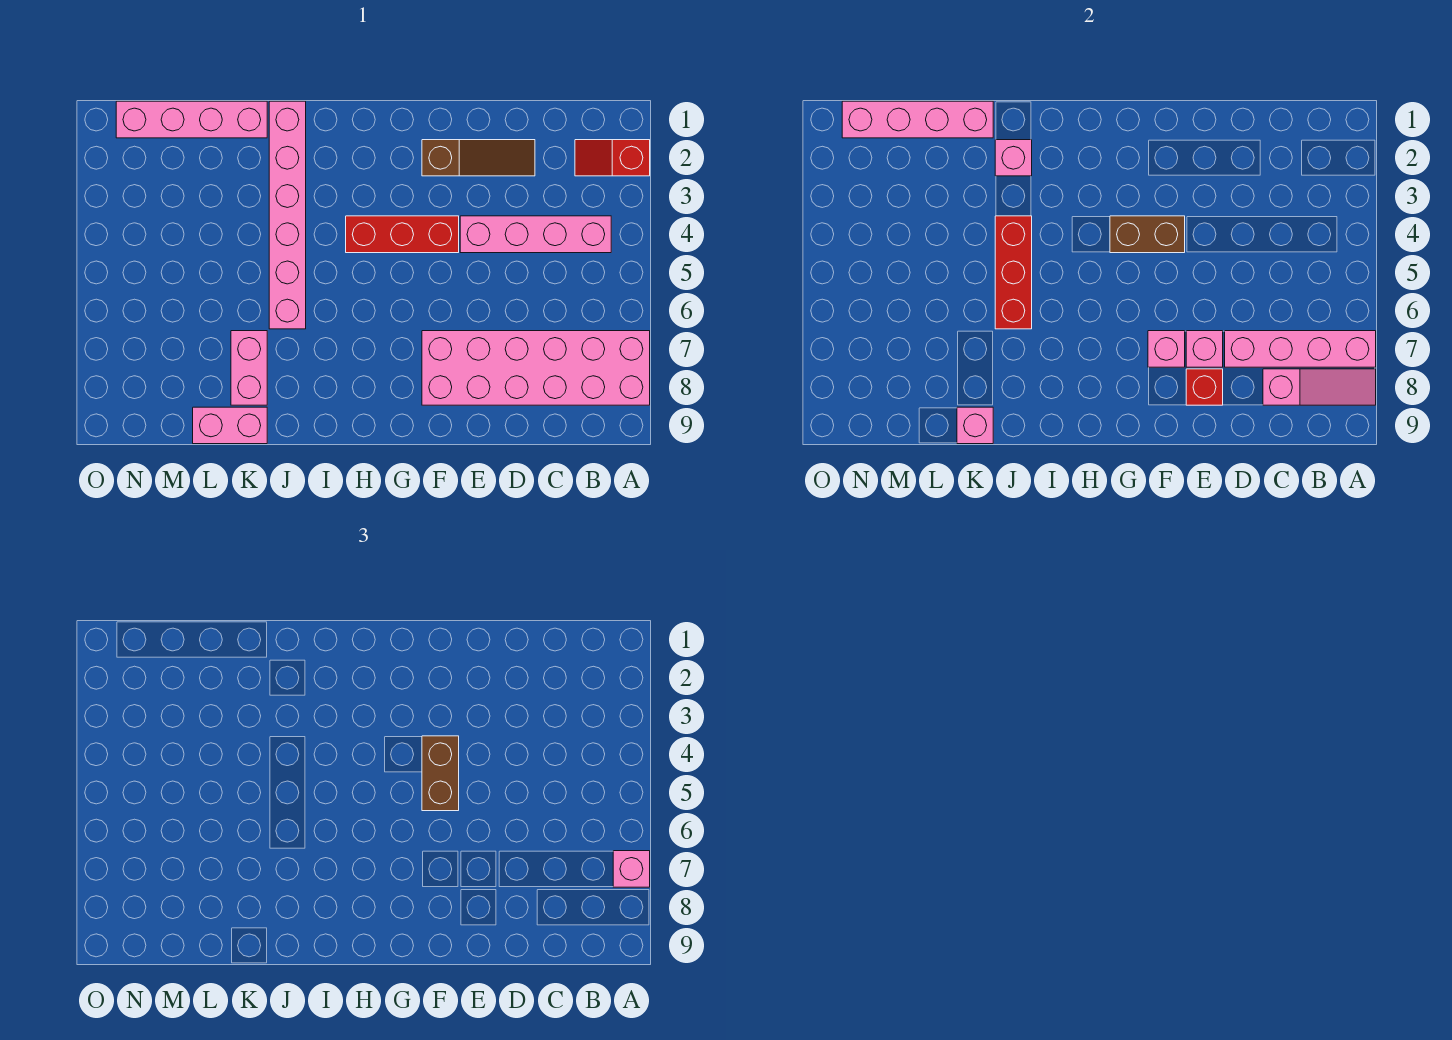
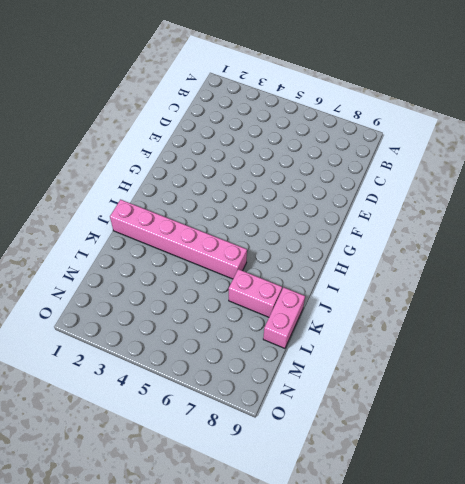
none -> red 1x2 slope [575,140,650,176]
none -> pink 2x6 brick [422,331,650,405]
none -> pink 1x4 brick [460,216,611,253]

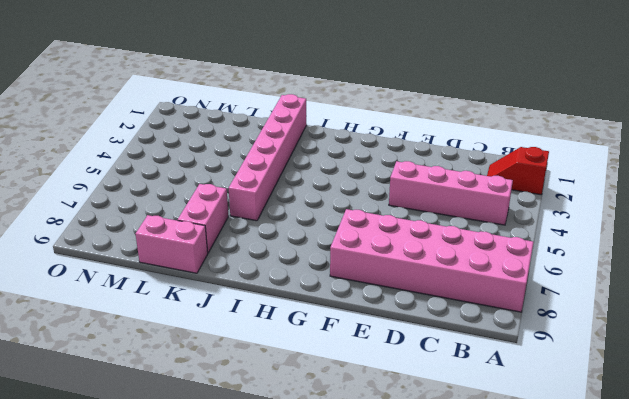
none -> brown 1x3 slope [422,140,535,176]
none -> red 1x3 brick [346,216,459,253]
none -> pink 1x4 brick [116,101,267,138]

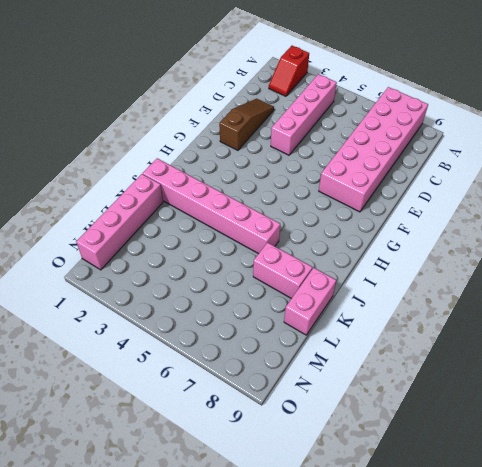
none -> red 1x3 brick [346,216,459,253]
none -> pink 1x4 brick [1225,331,1376,367]
none -> pink 1x3 slope [1263,369,1376,405]

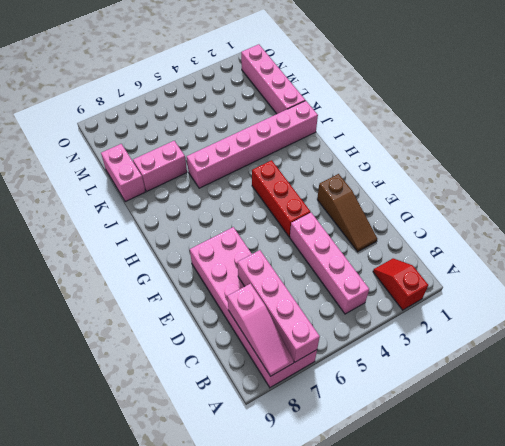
none -> pink 1x1 brick [1186,331,1223,367]
none -> red 1x1 brick [1186,369,1223,405]
none -> brown 1x2 brick [1110,216,1185,253]

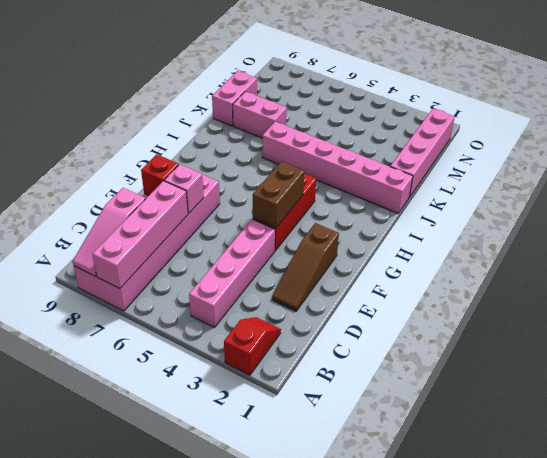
none -> pink 1x1 brick [1148,331,1185,367]
none -> pink 1x1 brick [995,140,1032,176]
none -> red 1x3 brick [995,216,1032,329]

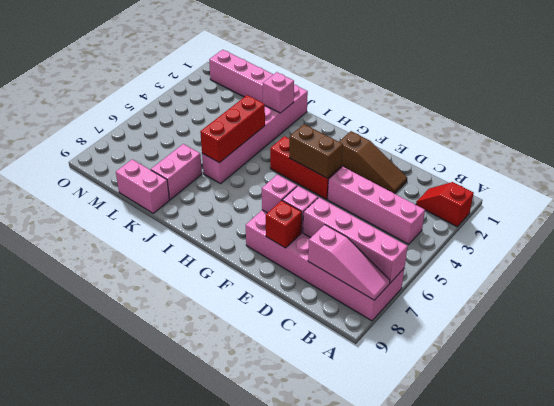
none -> pink 1x4 brick [842,101,993,138]
none -> pink 1x1 brick [957,407,993,444]
none -> pink 1x1 brick [613,851,650,887]

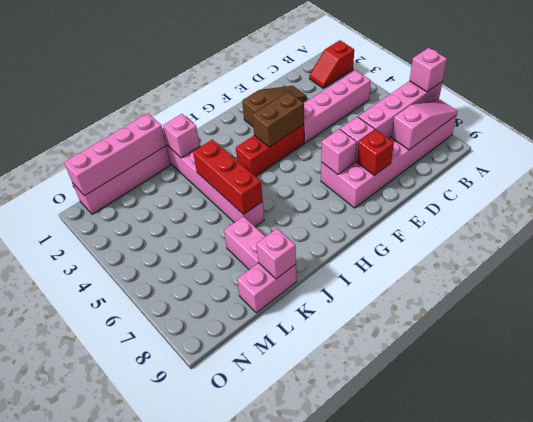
none -> brown 1x2 brick [422,736,459,811]

